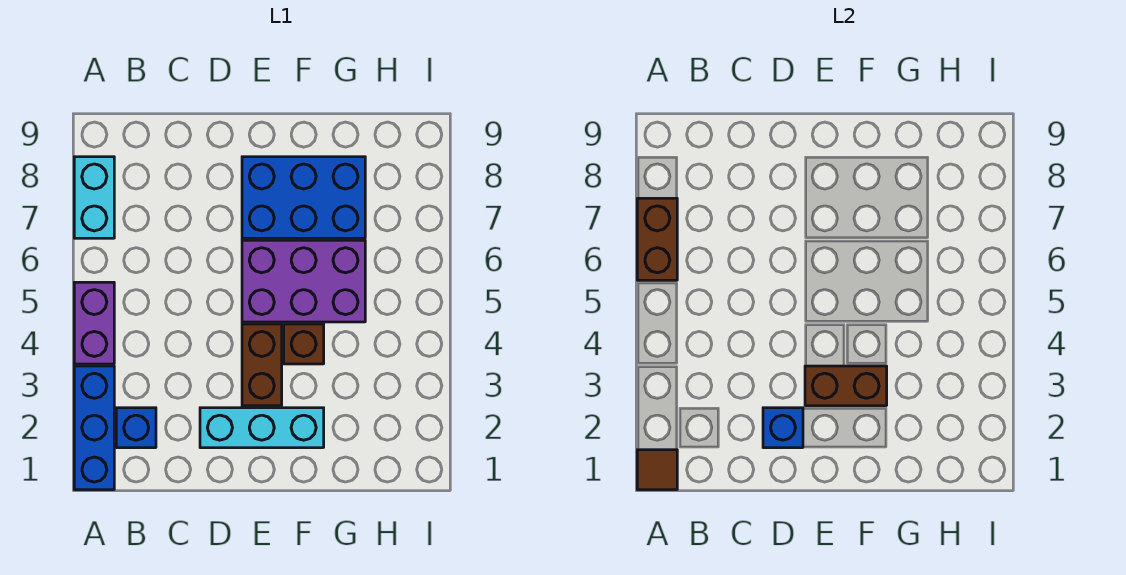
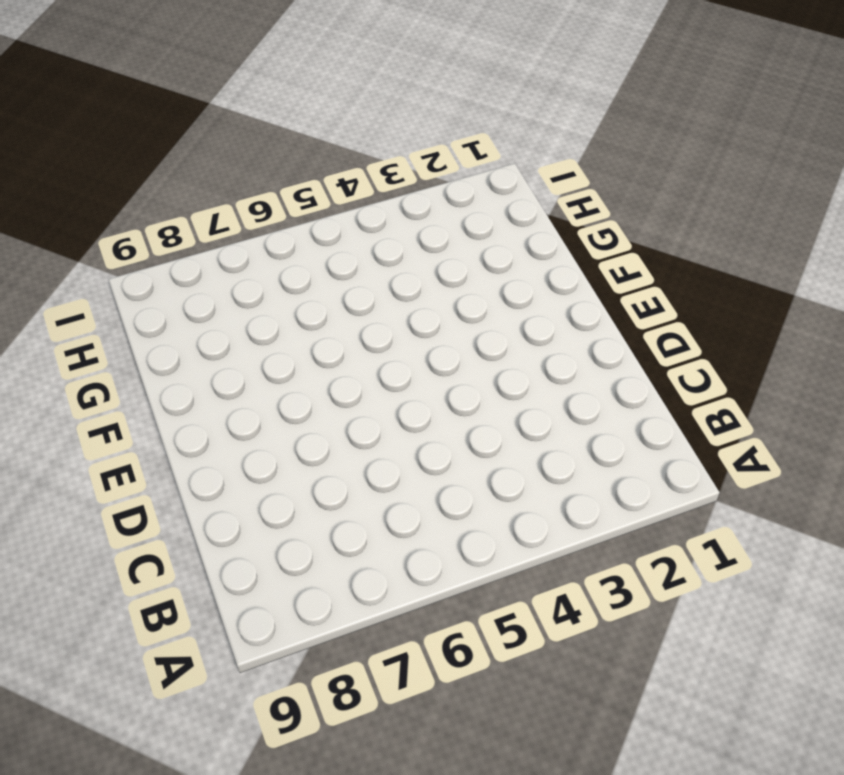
none -> blue 1x3 brick [74,366,114,490]
none -> purple 1x2 brick [74,282,114,364]
none -> cyan 1x2 brick [74,157,114,238]

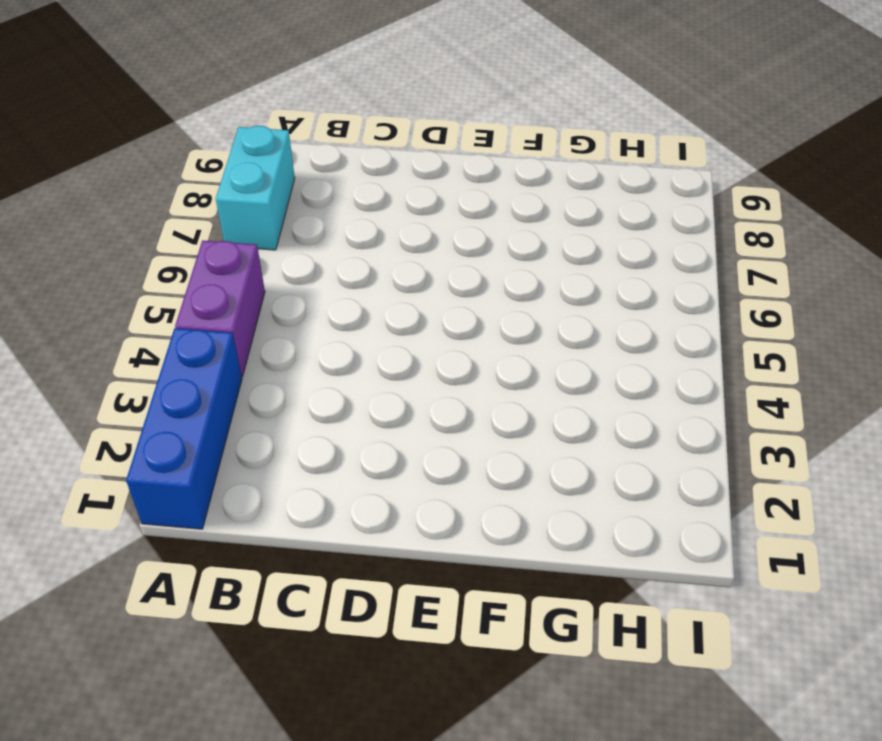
none -> blue 1x1 brick [116,408,156,448]
none -> cyan 1x3 brick [200,408,324,448]
none -> brown 1x2 brick [242,324,282,406]

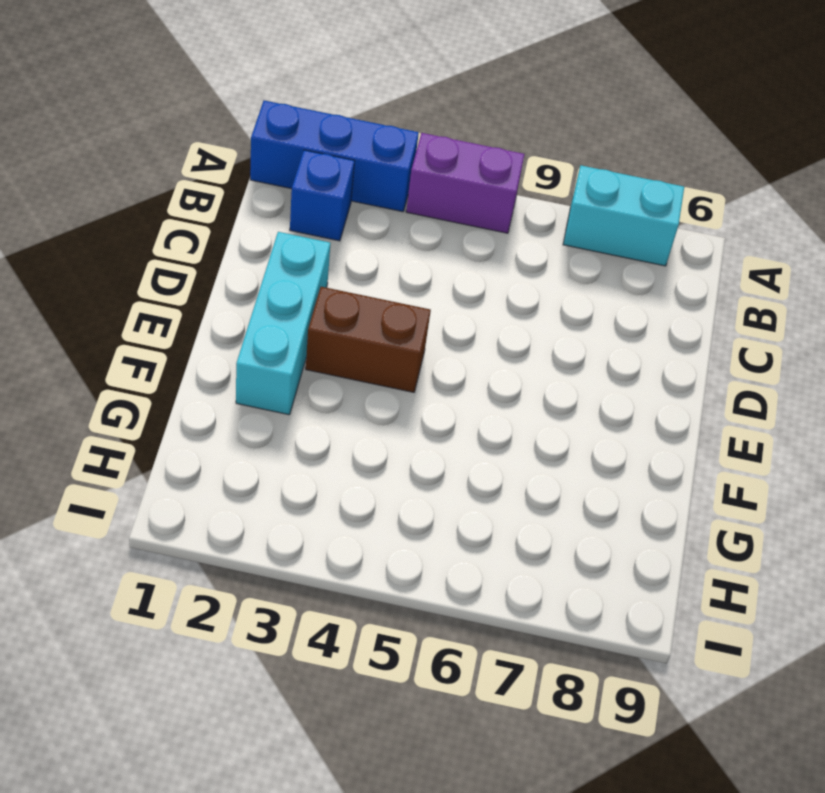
none -> purple 2x3 brick [242,240,365,322]
none -> blue 2x3 brick [242,157,365,238]
none -> brown 1x1 brick [284,324,324,364]

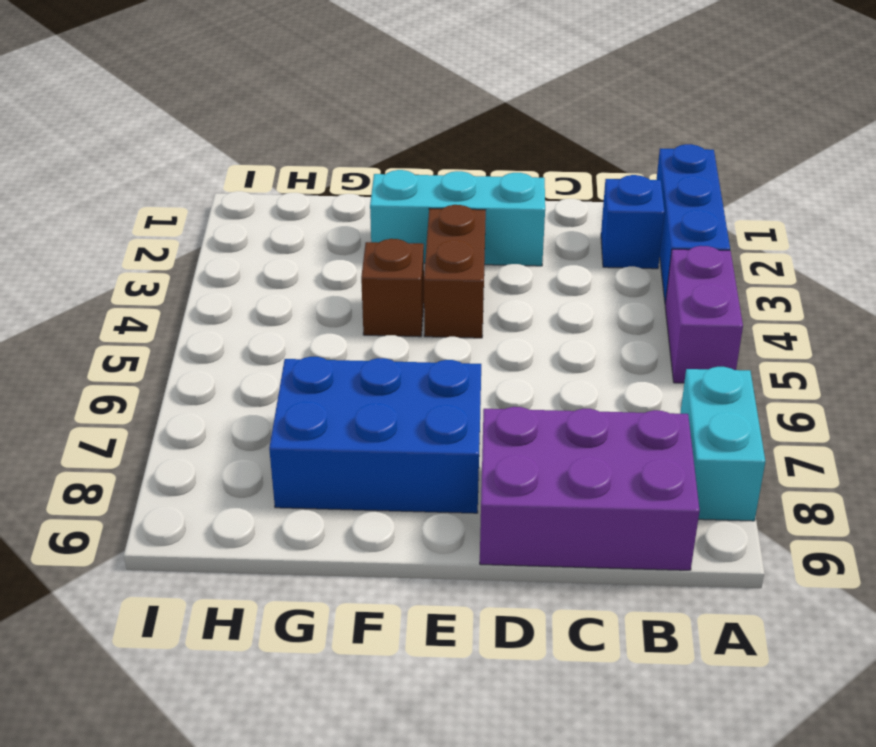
purple 2x3 brick [480,407,700,570] -> purple 2x3 brick moved to [242,240,365,322]
none -> brown 1x1 tile [637,450,677,490]
none -> brown 1x2 brick [637,198,677,280]
none -> blue 1x1 brick [763,408,803,448]

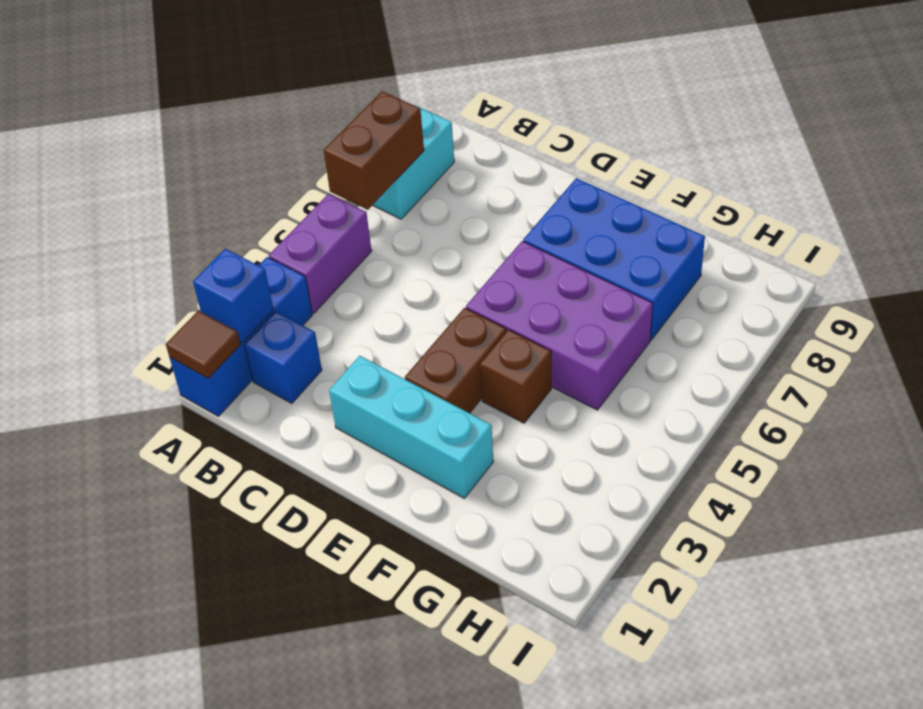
blue 1x1 brick [193,249,273,343] -> blue 1x1 brick moved to [763,408,803,448]
none -> brown 1x2 brick [805,366,887,406]

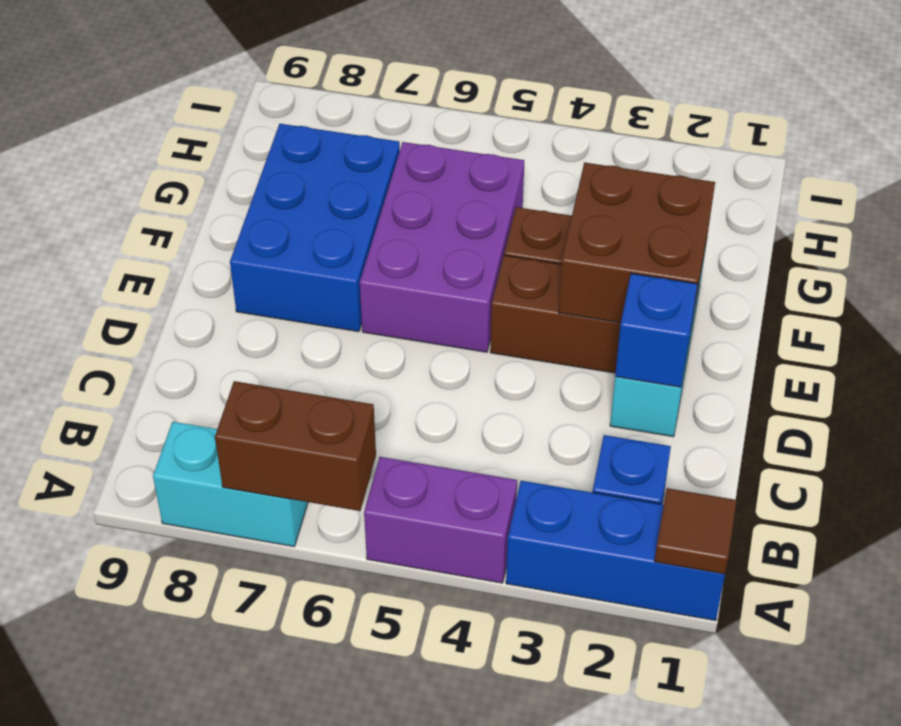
brown 2x2 brick [558,162,715,327] -> brown 1x2 brick [805,366,887,406]

